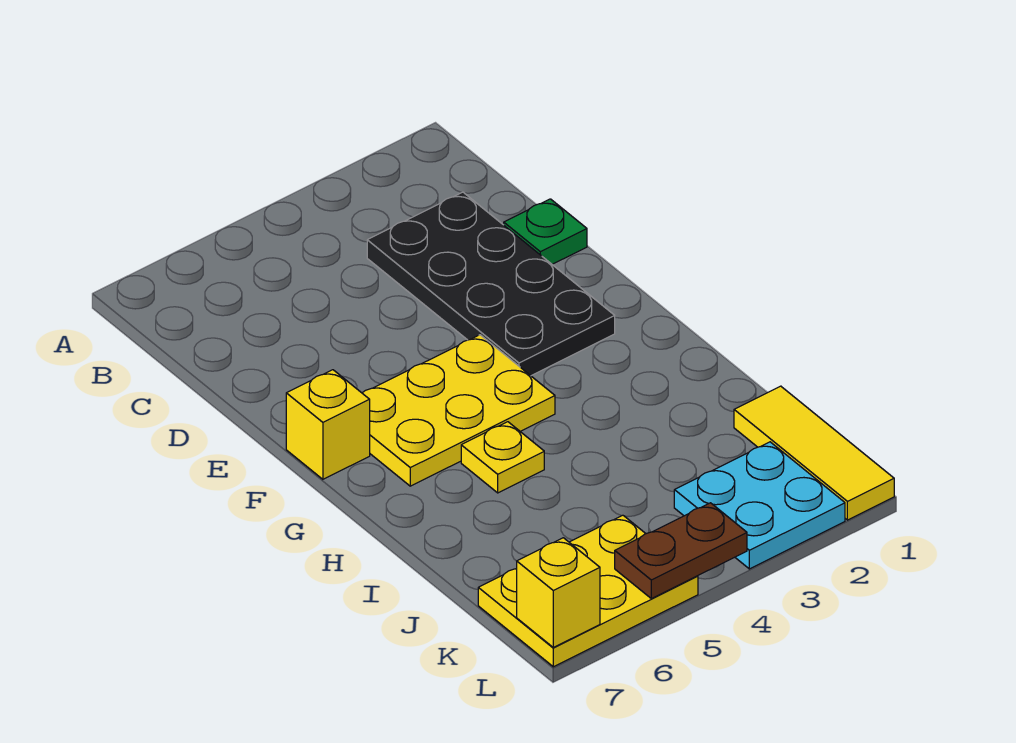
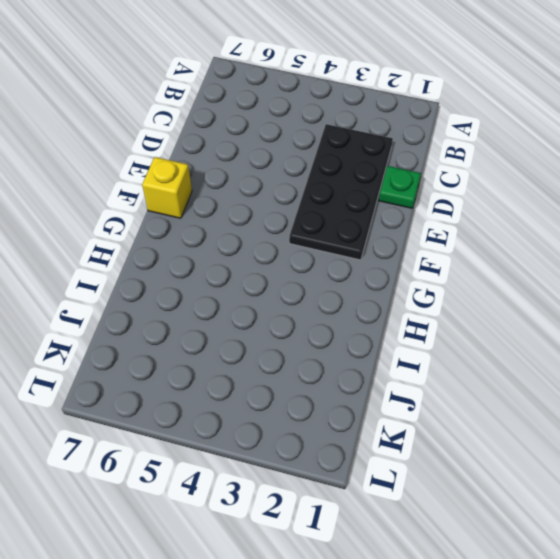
none -> yellow 2x3 plate [362,335,555,486]
none -> yellow 1x1 plate [461,422,544,493]

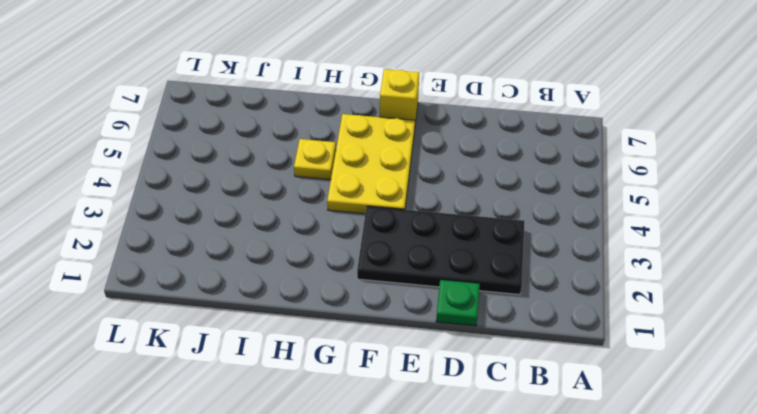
none -> yellow 1x3 tile [734,386,894,520]
none -> cyan 2x2 plate [674,442,845,569]

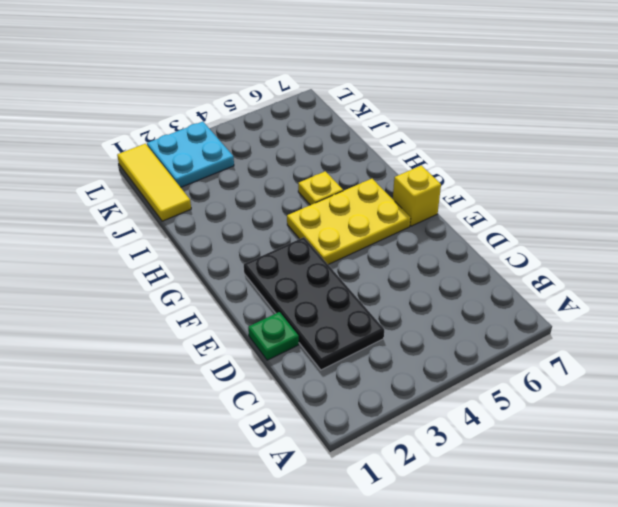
none -> yellow 2x3 plate [478,515,698,667]
none -> brown 1x2 plate [615,503,747,599]

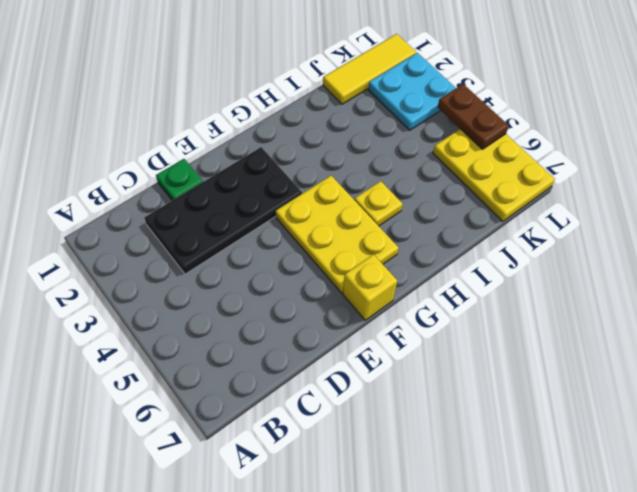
none -> yellow 1x1 brick [517,538,600,647]

